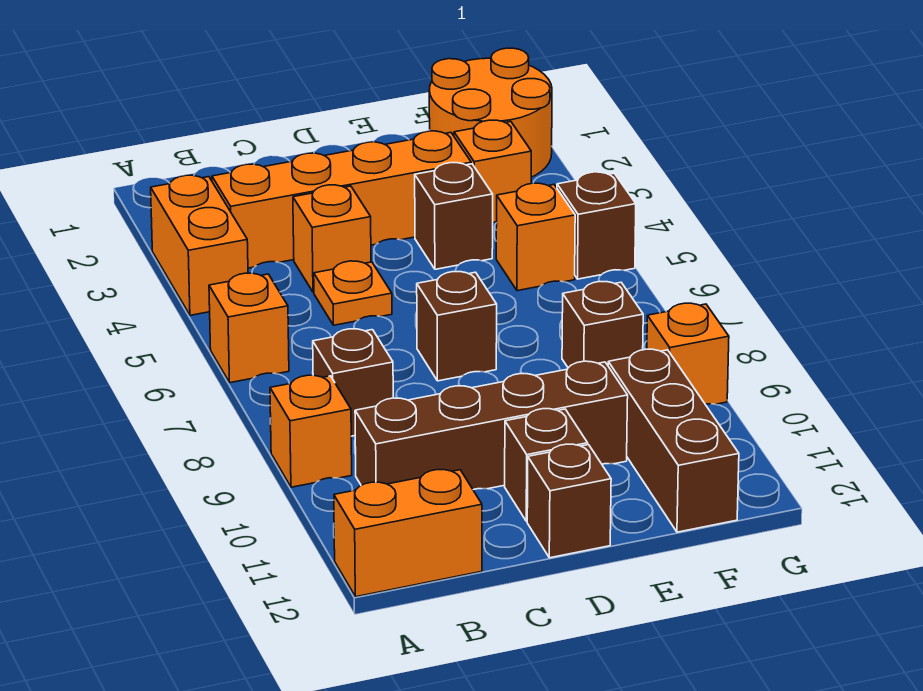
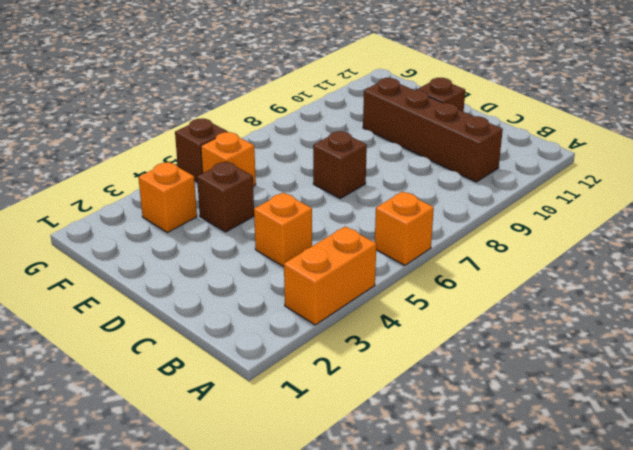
none -> orange 1x1 brick [270,375,352,487]
none -> orange 1x2 brick [334,470,482,597]
none -> orange 1x4 brick [212,131,471,268]

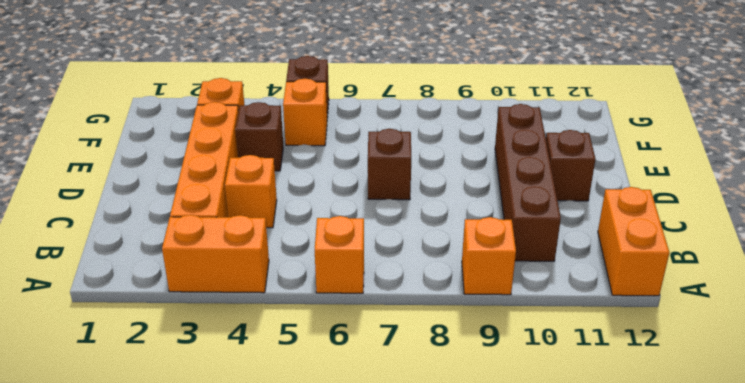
none -> brown 1x1 brick [313,329,393,436]
none -> orange 1x1 plate [314,261,392,325]
none -> brown 1x1 brick [527,444,611,558]

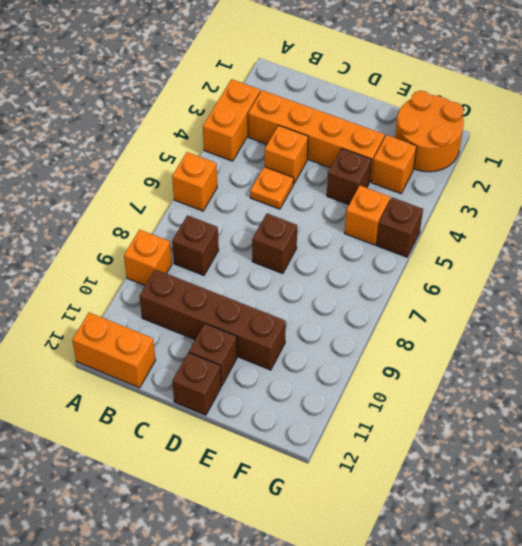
none -> brown 1x1 brick [562,282,643,368]
none -> brown 1x3 brick [608,349,739,532]
none -> orange 1x1 brick [647,303,729,404]

